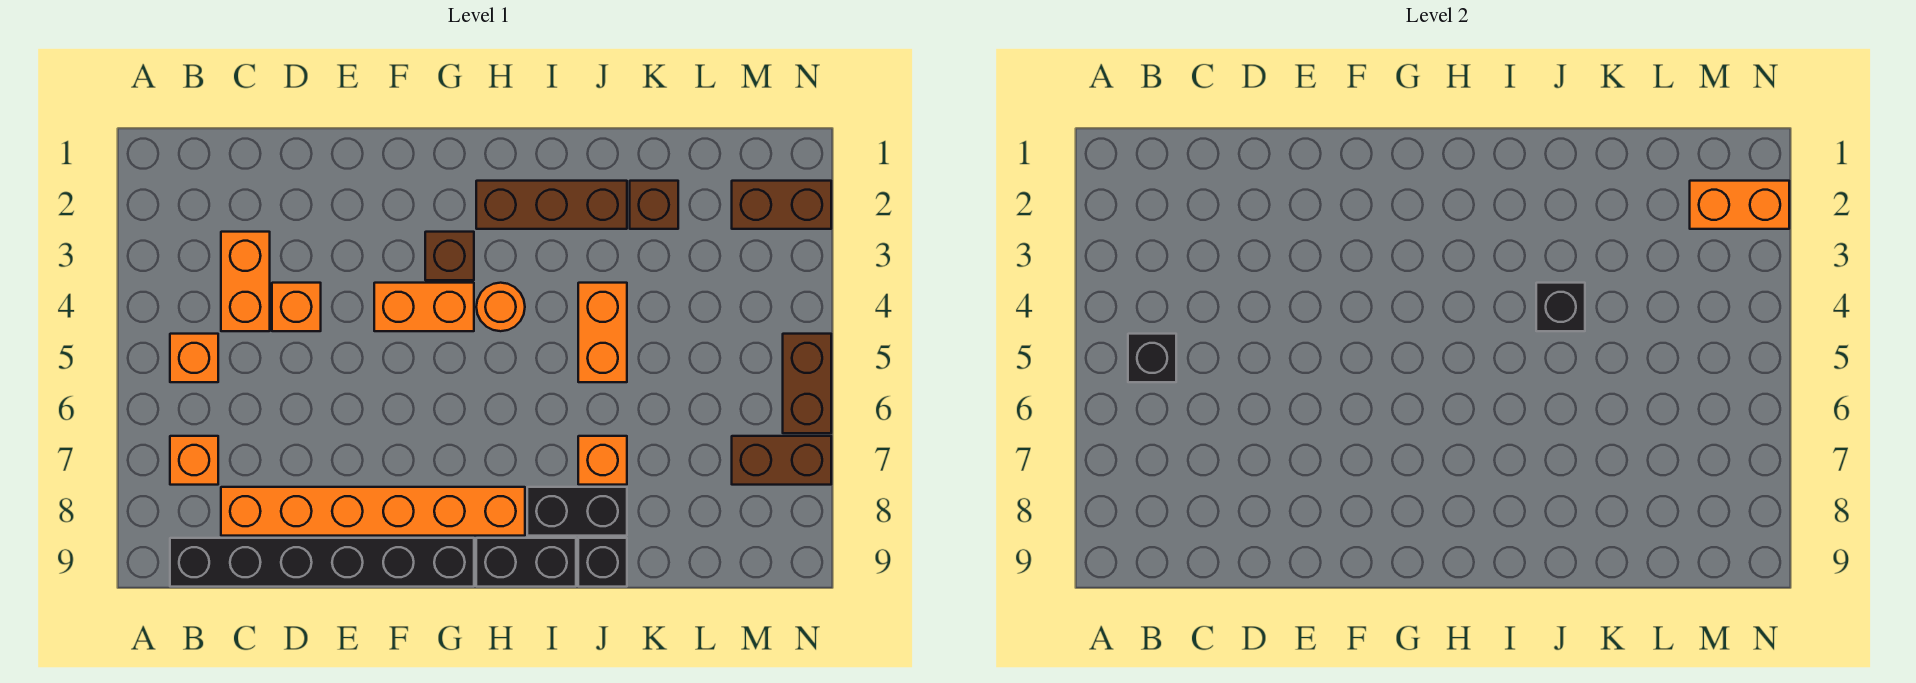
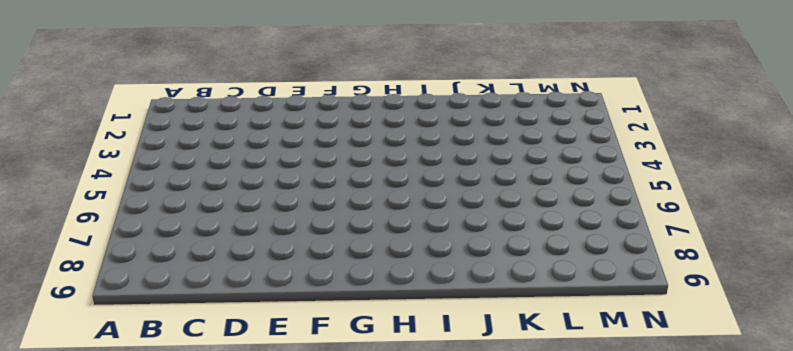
none -> orange 1x1 brick [170,334,218,382]
none -> orange 1x1 brick [170,436,218,485]
none -> black 1x6 brick [170,538,474,587]

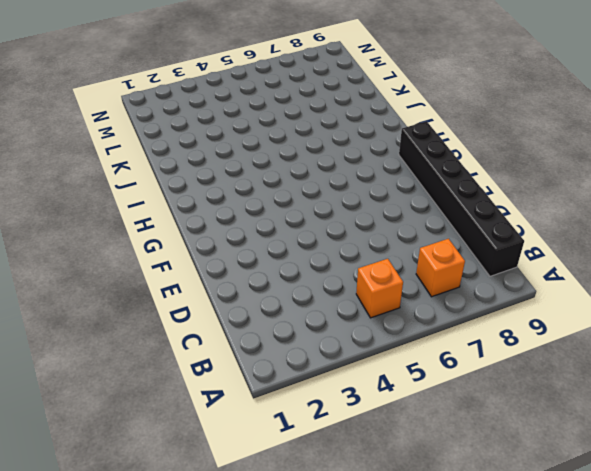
none -> orange 1x2 brick [221,232,270,331]
none -> orange 1x6 brick [221,487,525,536]
none -> orange 1x1 brick [272,283,321,331]

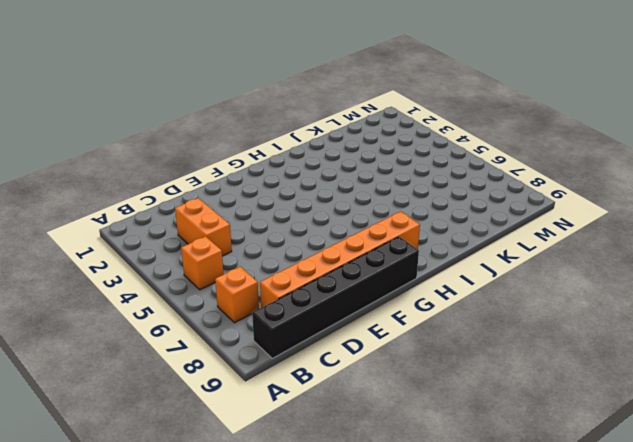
none -> orange 1x1 brick [272,283,321,331]
none -> orange 1x2 brick [374,283,474,331]
none -> brown 1x1 brick [425,232,474,280]

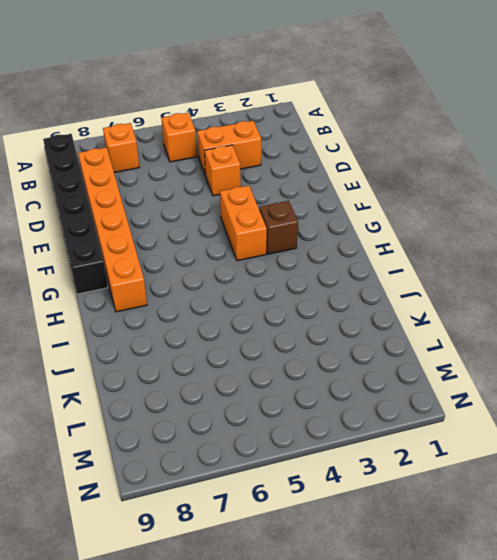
none -> brown 1x3 brick [476,181,627,229]
none -> orange 1x1 round brick [476,283,525,331]
none -> black 1x2 brick [476,538,576,587]

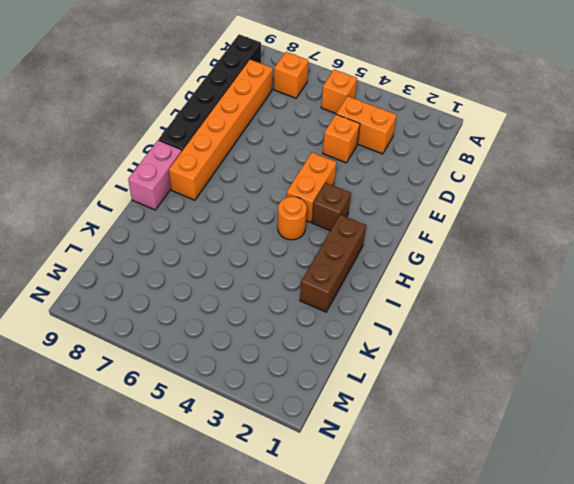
pink 1x2 brick [128,140,182,210] -> black 1x2 brick [476,538,576,587]
none -> black 1x2 brick [527,487,627,536]
none -> orange 1x2 brick [578,283,627,382]
none -> orange 1x1 brick [578,436,627,485]

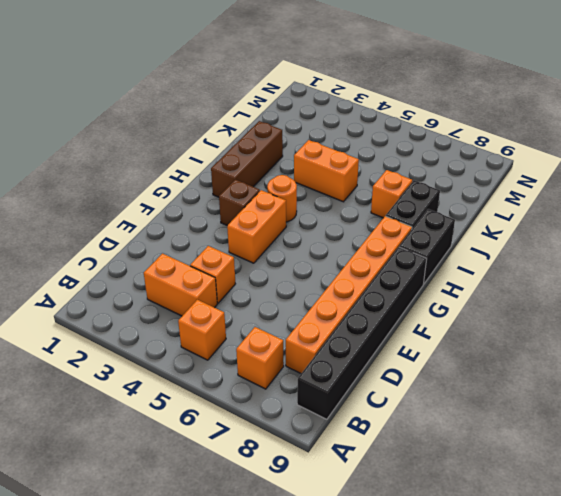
none -> black 1x1 brick [578,538,627,587]
none -> brown 1x1 brick [630,181,678,229]
none -> brown 1x2 brick [732,181,831,229]

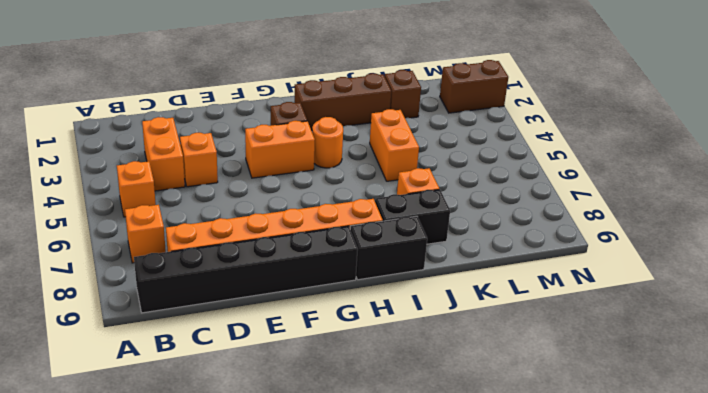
none -> black 1x1 brick [578,538,627,587]
none -> brown 1x2 brick [732,436,831,485]
none -> brown 1x2 brick [783,334,831,433]

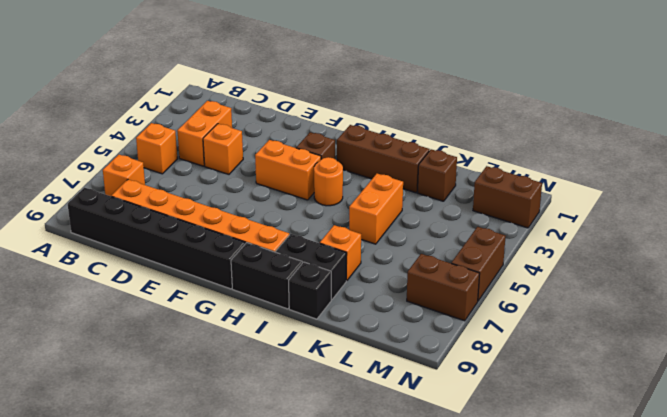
none -> black 1x1 brick [1128,334,1176,382]
none -> black 1x1 brick [1536,283,1585,331]
none -> orange 1x2 brick [1690,181,1789,229]

